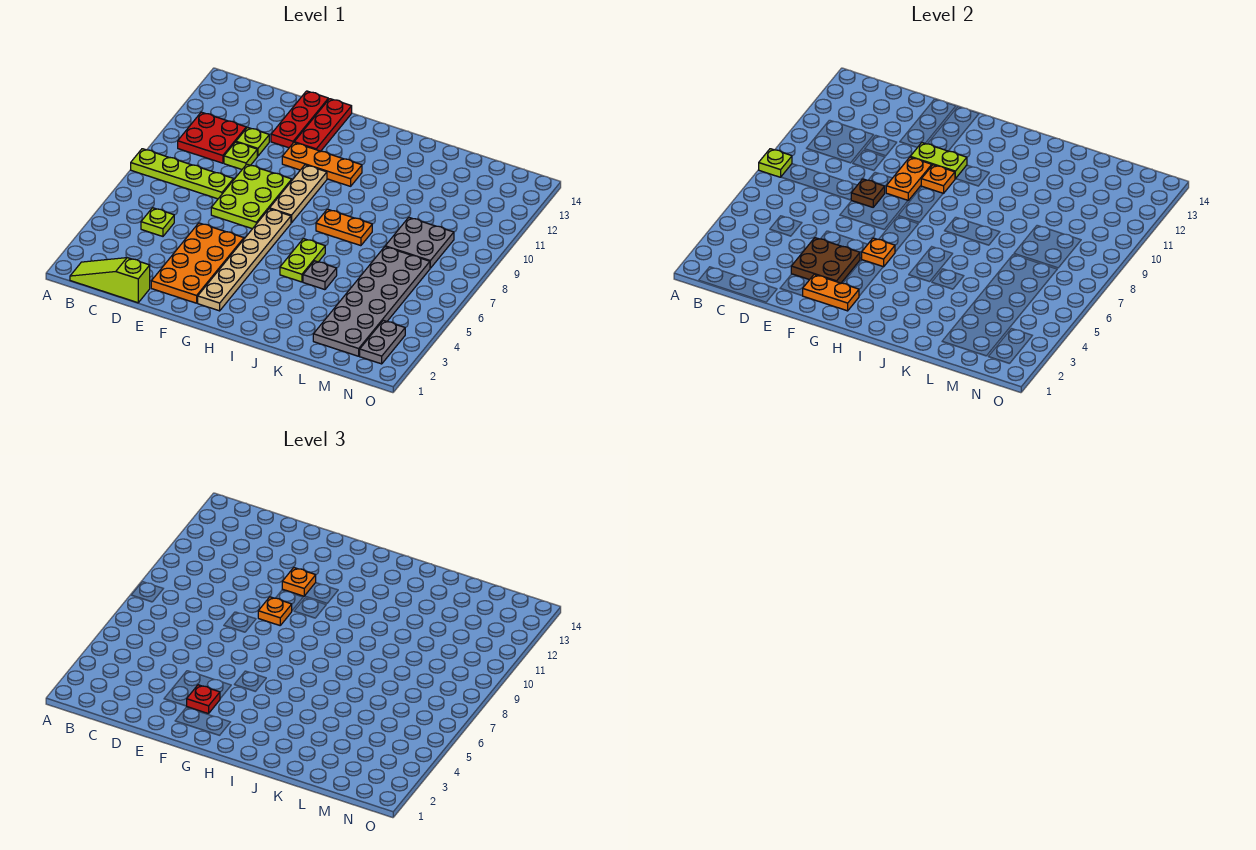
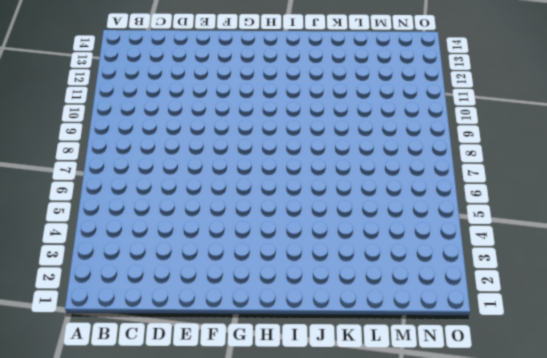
none -> lime 1x4 plate [131,149,234,199]
none -> lime 1x3 slope [70,258,150,303]
none -> red 2x2 plate [178,112,246,163]
none -> lime 1x1 plate [141,208,174,236]

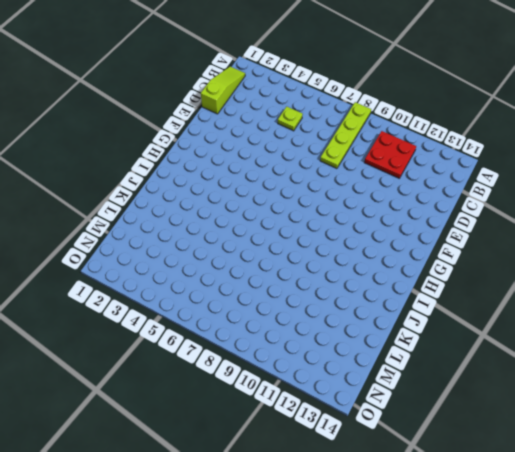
none -> lime 1x1 plate [224,142,257,169]
none -> lime 1x1 plate [236,127,269,156]
none -> orange 2x4 plate [151,223,244,303]
none -> lime 2x3 plate [211,164,292,229]

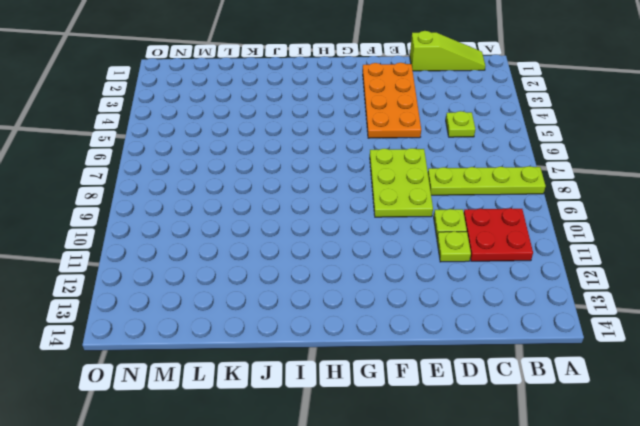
none -> red 1x3 plate [271,91,328,148]
none -> orange 1x3 plate [282,143,362,186]
none -> red 1x3 plate [294,99,352,151]
none -> tan 1x6 plate [198,209,291,311]

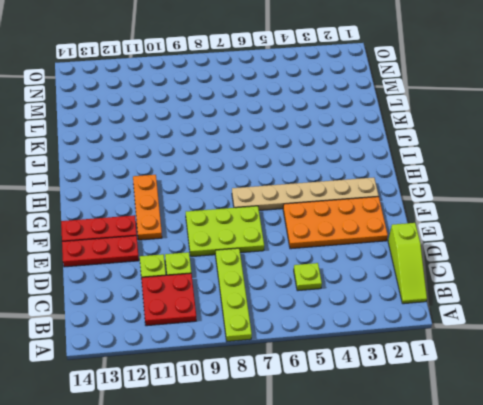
none -> tan 1x3 plate [270,165,327,223]
none -> lime 1x2 plate [280,239,325,282]
none -> orange 1x2 plate [316,209,372,246]
none -> grey 1x1 plate [303,261,337,290]

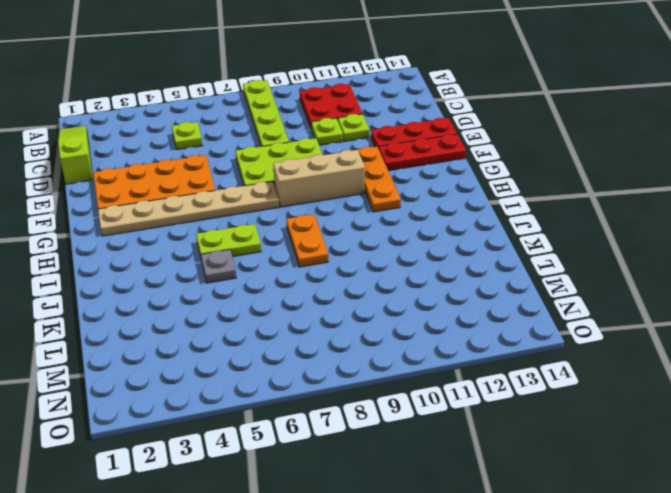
tan 1x3 brick [273,150,365,207] -> tan 1x3 plate [270,165,327,223]
none -> grey 2x6 plate [313,247,430,356]
none -> grey 2x2 plate [385,218,454,268]
none -> grey 1x2 plate [360,320,405,364]
none -> lime 1x1 plate [759,149,792,177]

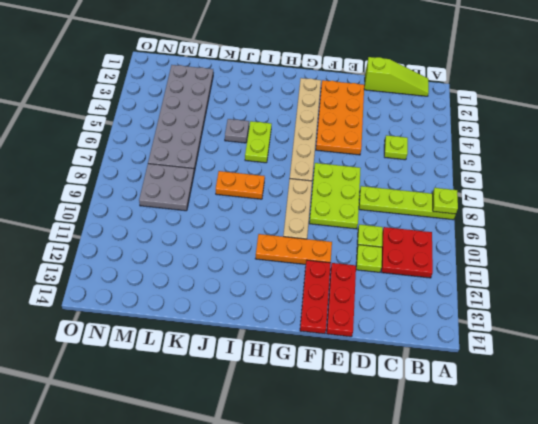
none -> grey 1x2 plate [360,320,405,364]
none -> brown 2x2 plate [791,238,860,283]
none -> brown 1x1 plate [851,179,885,207]
none -> orange 1x2 plate [803,275,859,311]

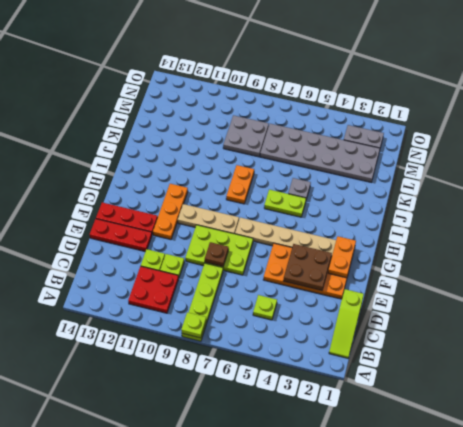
none -> orange 1x2 plate [886,157,932,200]
none -> lime 1x2 plate [910,143,967,179]
none -> orange 1x1 plate [862,238,895,267]
none -> orange 1x1 plate [921,165,955,194]

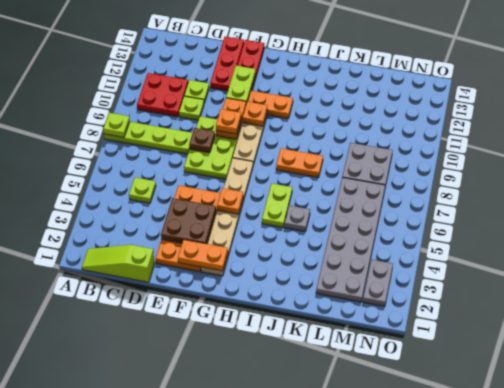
lime 1x2 plate [226,66,255,103] -> lime 1x2 plate turned to [910,143,967,179]
none -> red 1x1 plate [187,685,220,714]
none -> orange 1x1 plate [282,568,316,596]

